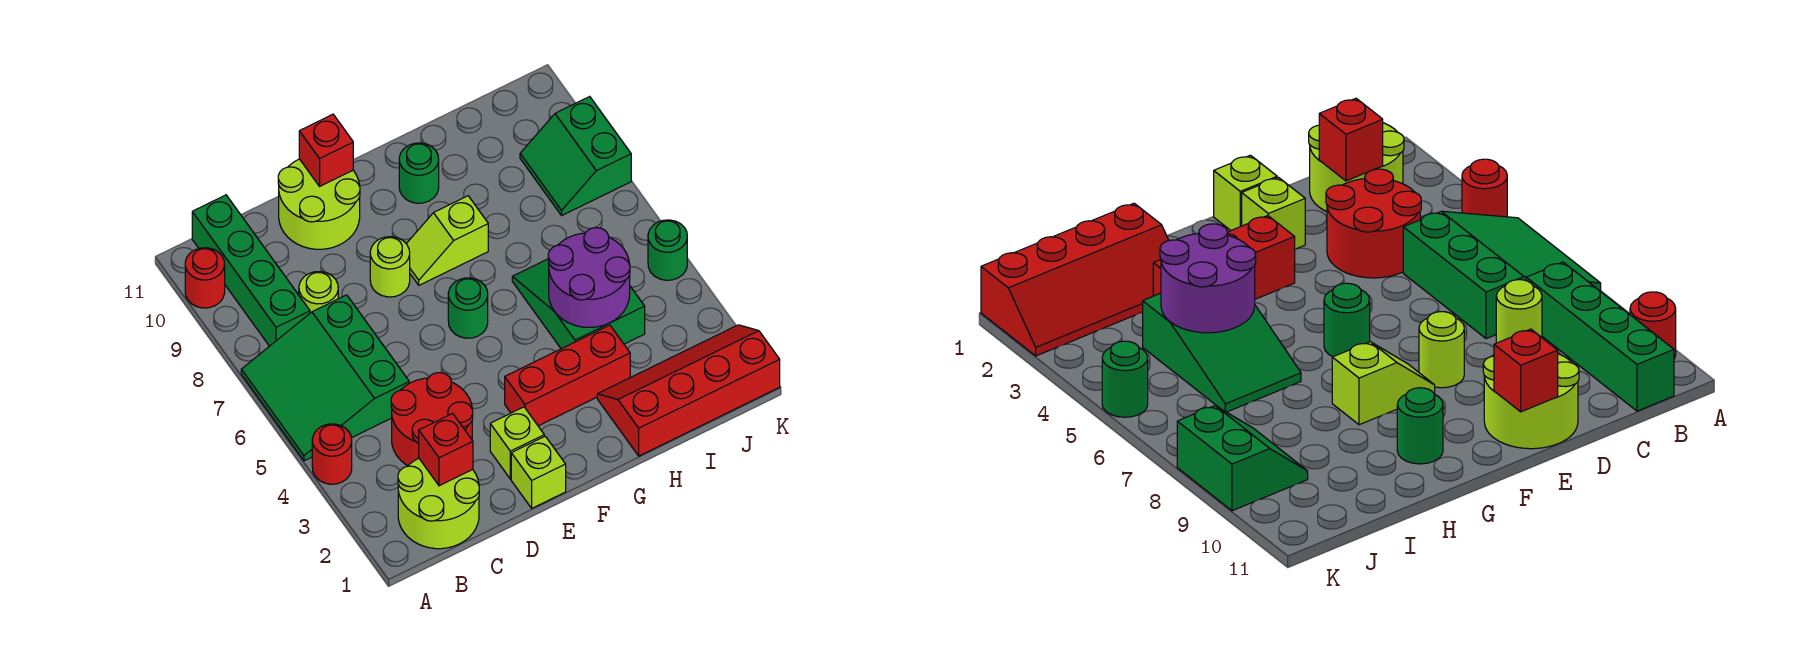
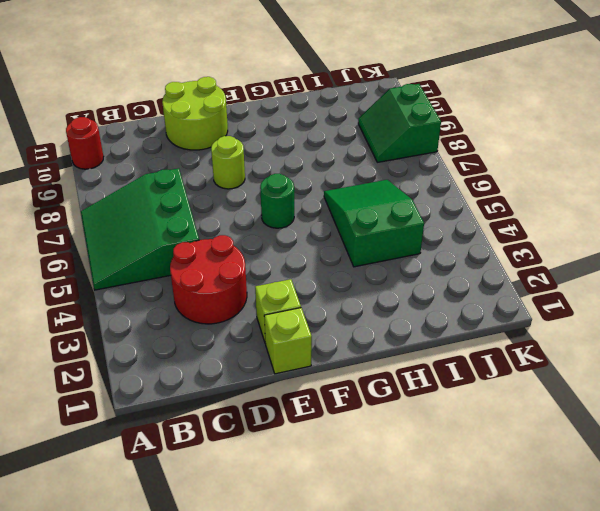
none -> red 1x1 round brick [312,424,352,484]
none -> lime 2x2 round brick [398,458,479,549]
none -> green 1x4 brick [192,195,310,346]

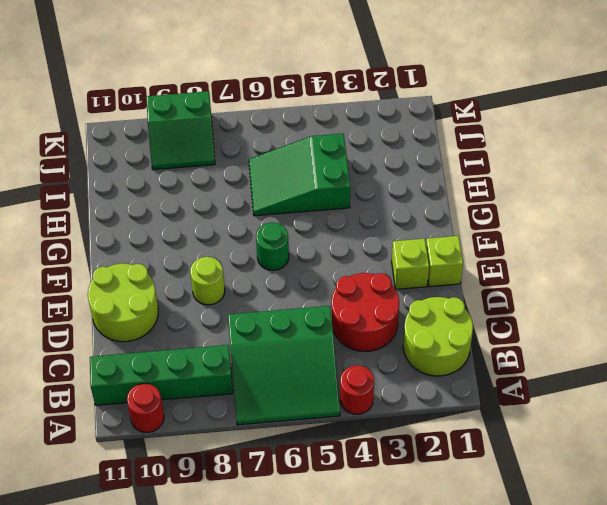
none -> lime 1x1 round brick [299,272,338,313]
none -> red 1x3 brick [505,325,630,426]
none -> lime 1x2 slope [406,196,488,285]

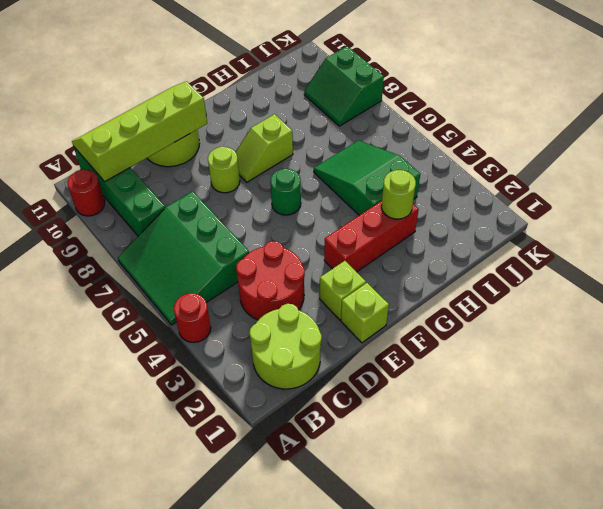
lime 2x4 slope [72,81,207,182] -> red 1x1 brick [299,114,353,186]
lime 1x1 round brick [381,170,416,219] -> lime 1x1 round brick moved to [299,272,338,313]
none -> green 1x1 round brick [399,143,439,203]
none -> red 2x4 slope [597,325,780,456]
none -> green 1x1 round brick [648,220,687,280]

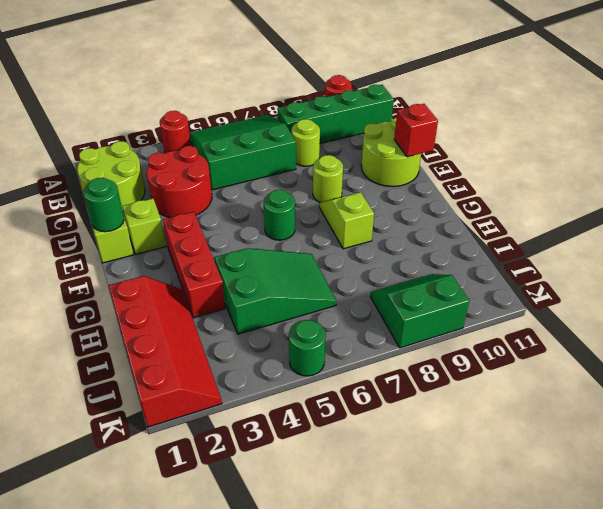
green 1x1 round brick [84,178,124,232] -> green 1x1 round brick moved to [399,143,439,203]
none -> red 1x1 brick [419,413,473,486]
none -> purple 2x2 round brick [548,228,630,327]

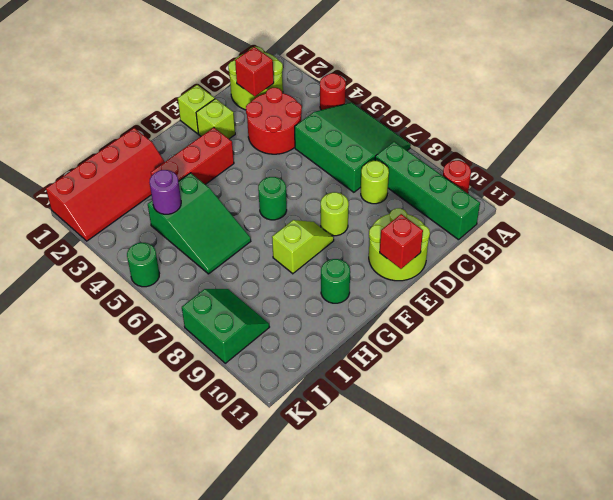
purple 1x1 round brick [150,170,181,214] -> purple 2x2 round brick [548,228,630,327]

